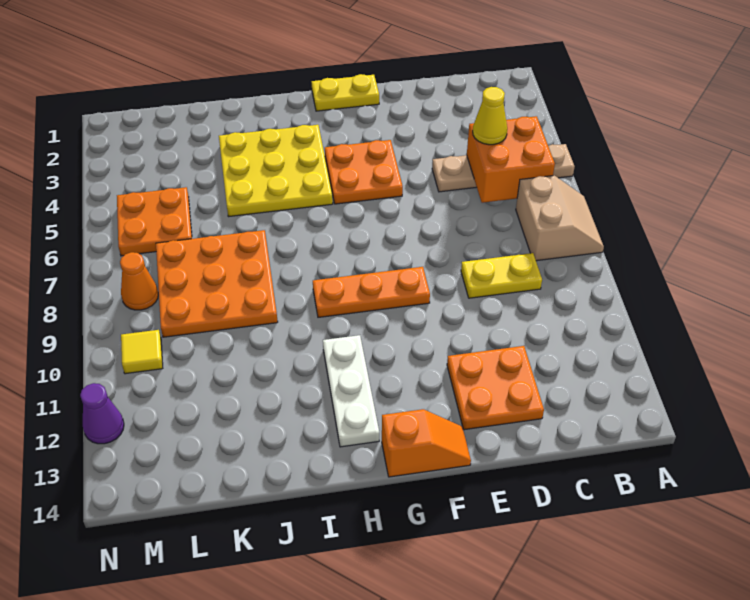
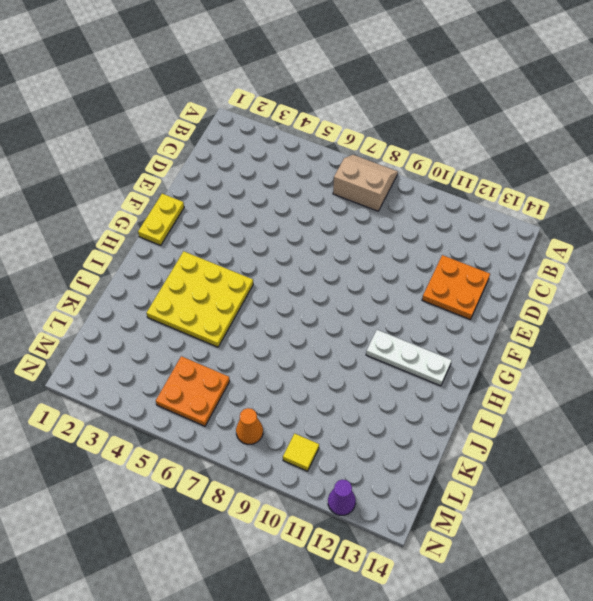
none -> tan 1x4 plate [432,144,575,192]
none -> yellow 1x2 plate [461,253,542,298]
none -> orange 2x2 plate [325,140,403,204]

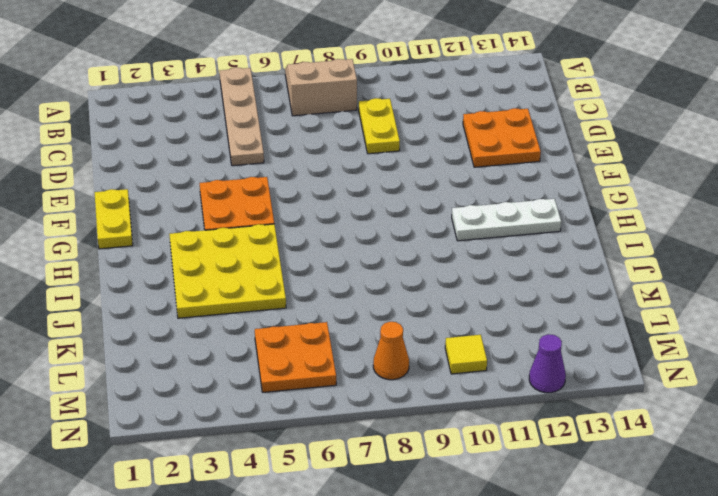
none -> orange 1x3 plate [313,267,430,317]
none -> orange 1x2 slope [382,409,471,477]
none -> orange 3x3 plate [156,230,278,337]

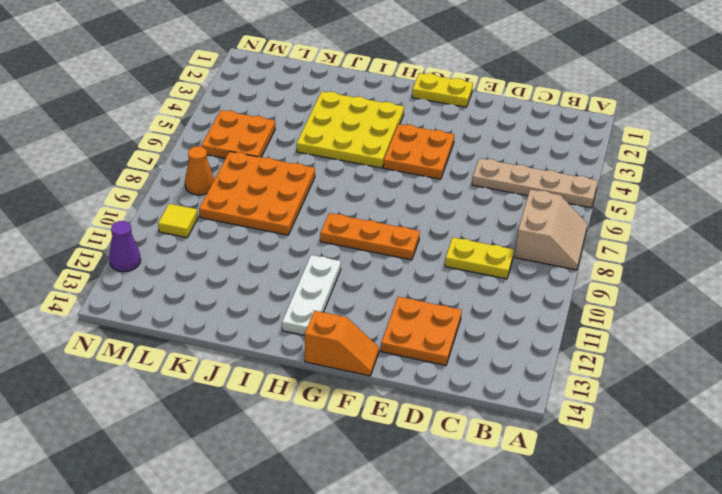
none -> orange 2x2 brick [467,116,555,203]
none -> yellow 1x1 cone [473,87,507,145]

